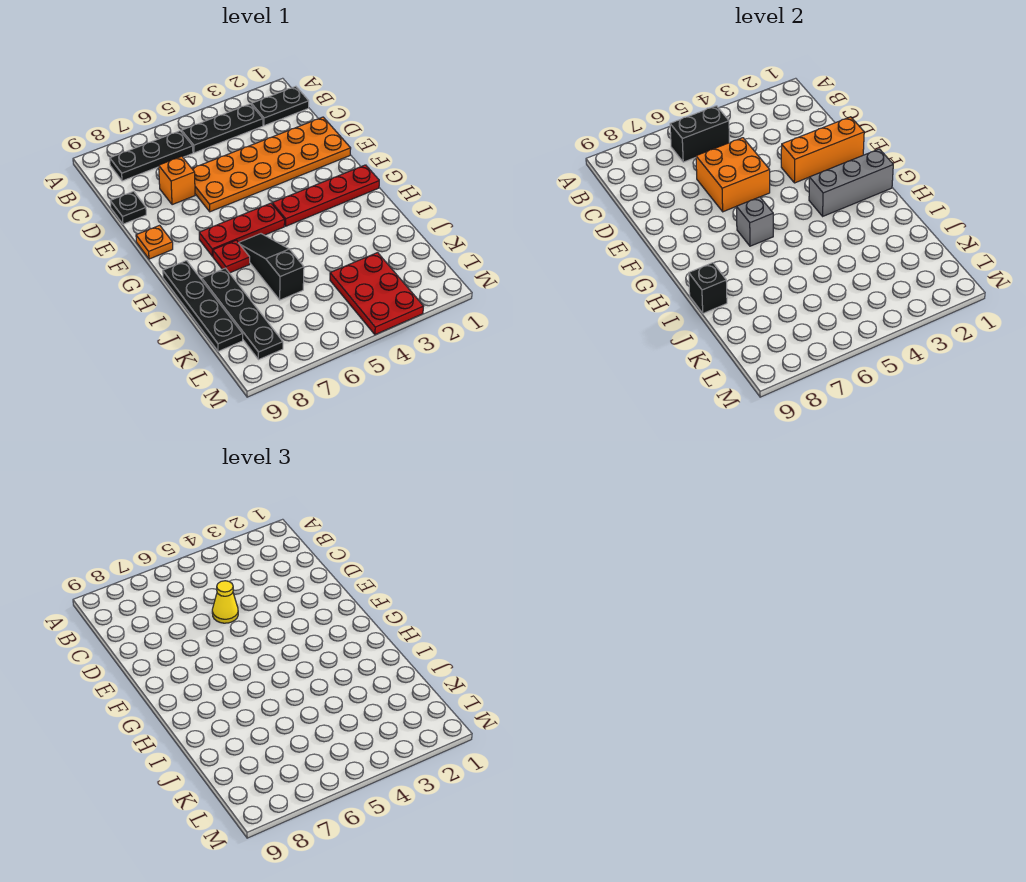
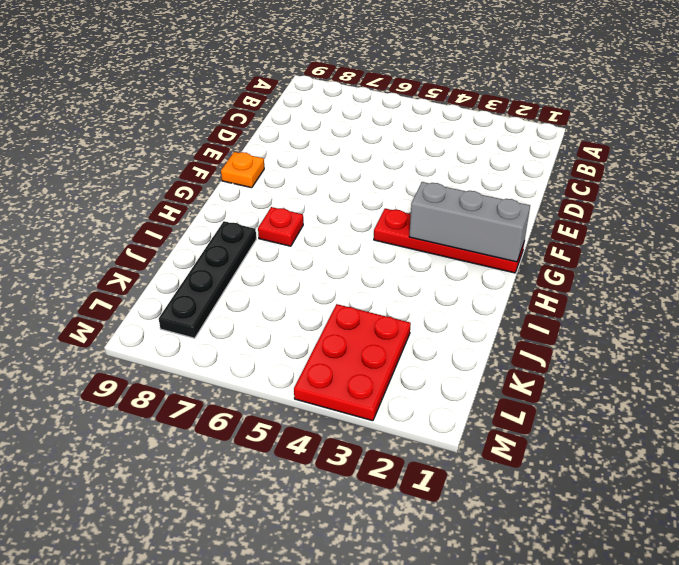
none -> black 1x2 plate [251,86,309,126]
none -> black 1x3 plate [182,104,263,153]
none -> black 1x3 plate [110,131,193,181]

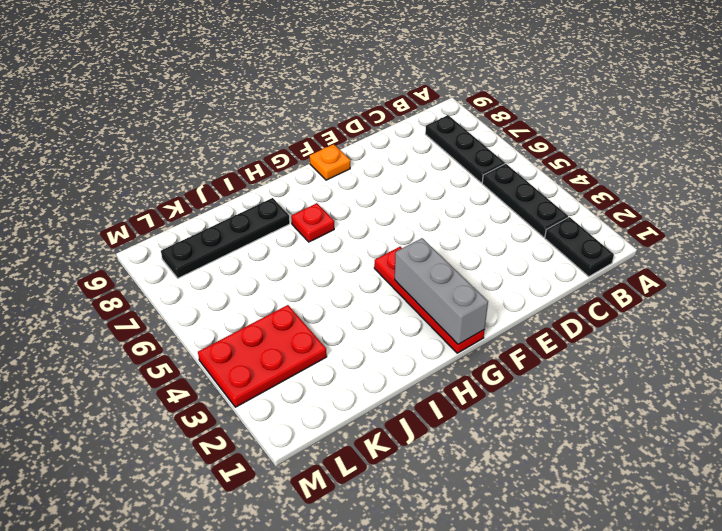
none -> orange 2x6 plate [192,117,351,212]
none -> orange 1x1 brick [159,156,195,205]
none -> black 1x1 plate [110,191,146,224]

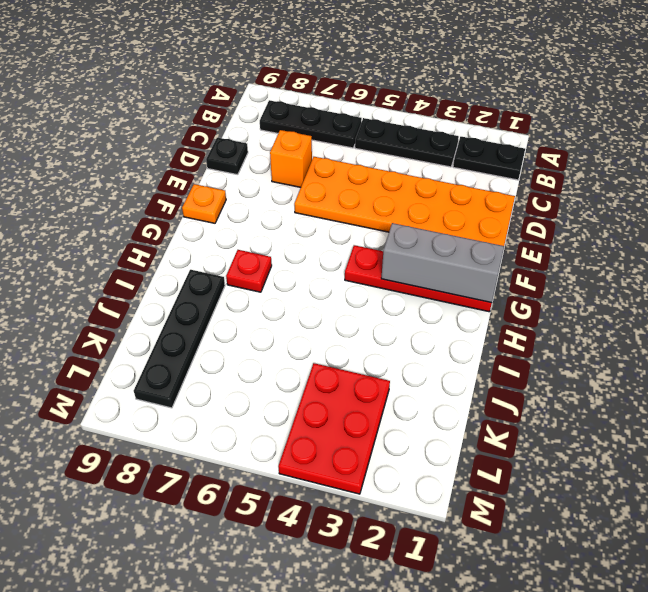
none -> red 1x3 plate [199,203,285,256]
none -> black 1x3 slope [239,234,304,300]
none -> black 1x4 plate [163,261,243,351]

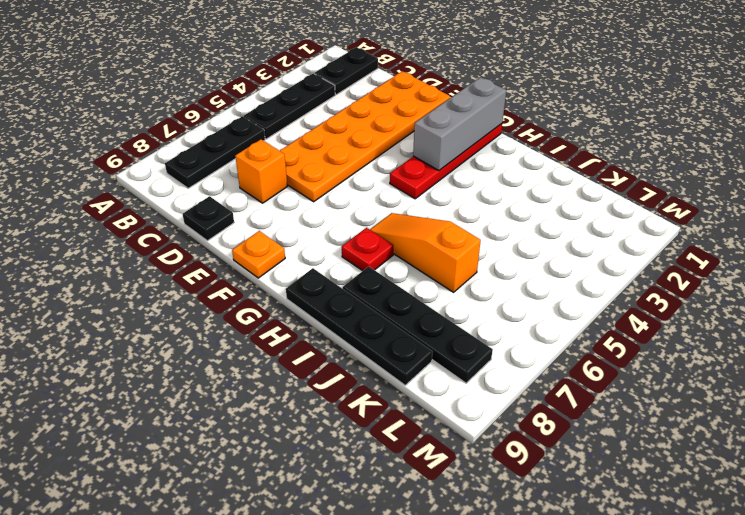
orange 1x3 slope [370,213,481,292] -> black 1x3 slope [239,234,304,300]
none -> red 1x3 plate [199,203,285,256]
none -> red 2x3 plate [330,253,424,335]
none -> black 1x2 brick [670,106,729,162]

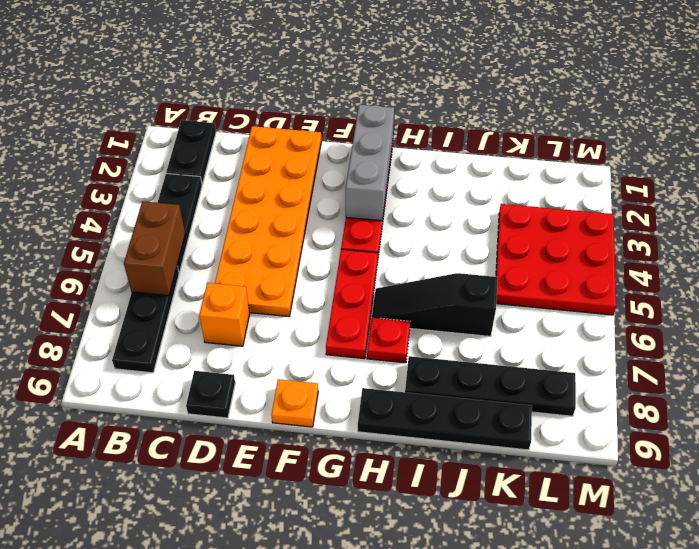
brown 1x2 brick [124,201,185,296] -> black 1x2 brick [670,106,729,162]
red 3x3 plate [496,204,616,315] -> red 2x3 plate [330,253,424,335]
none -> orange 2x2 brick [696,138,770,212]
none -> orange 1x3 brick [781,117,864,183]
none -> grey 1x1 brick [737,197,773,246]

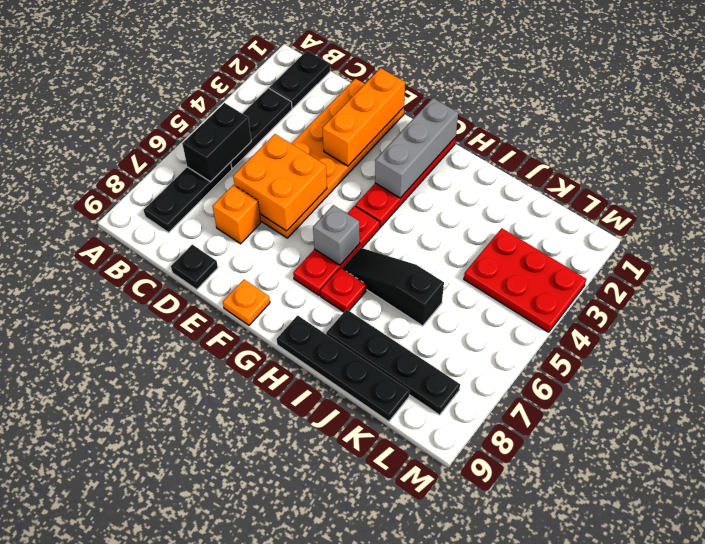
none -> black 1x1 brick [689,263,727,313]
none -> yellow 1x1 cone [212,581,238,623]

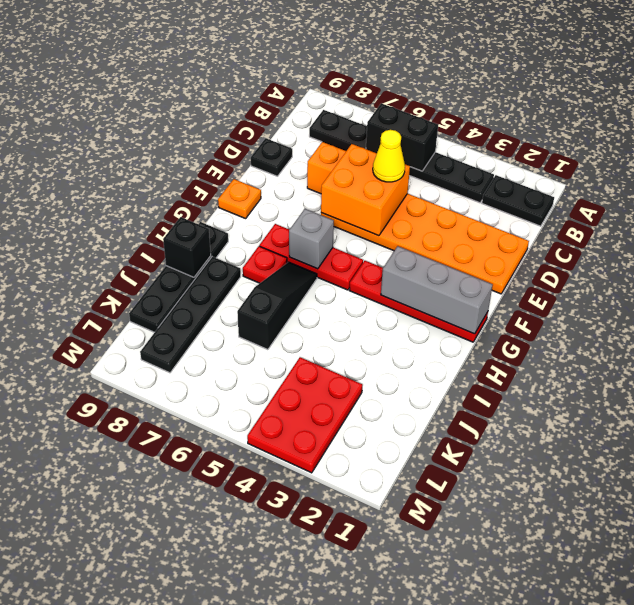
none -> orange 1x3 brick [781,117,864,183]

